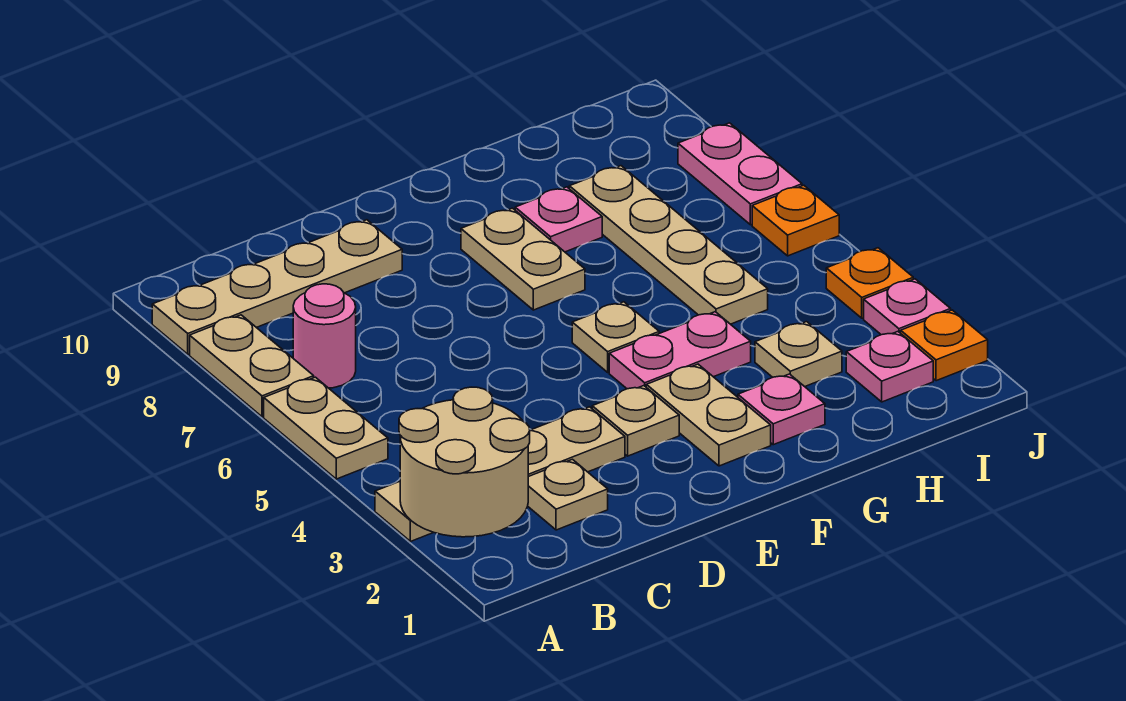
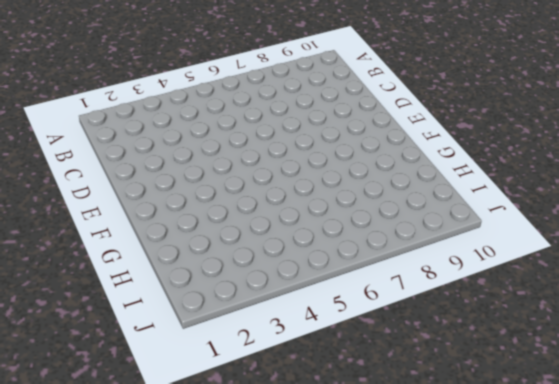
none -> tan 1x4 plate [375,407,625,542]
none -> tan 1x2 plate [264,377,388,479]
none -> tan 1x2 plate [190,315,314,417]

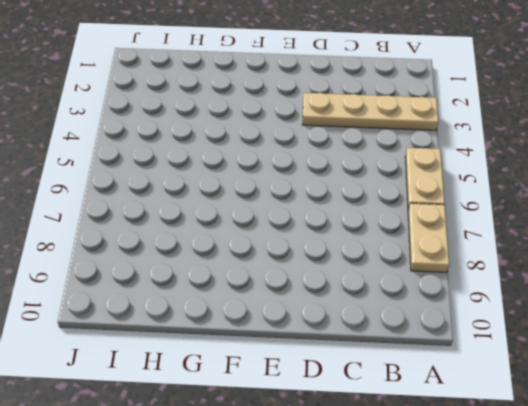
none -> tan 1x4 plate [152,220,402,354]
none -> pink 1x1 round brick [293,284,356,388]
none -> tan 1x1 plate [528,459,608,530]

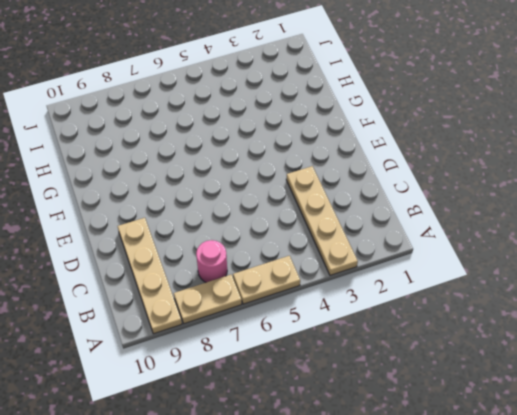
none -> tan 1x1 plate [528,459,608,530]
none -> tan 1x1 plate [592,386,679,456]
none -> tan 1x2 plate [646,364,771,466]

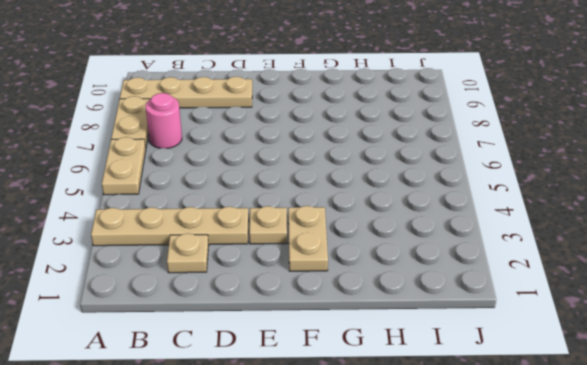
none -> pink 1x2 plate [609,312,751,389]
none -> tan 1x1 plate [572,302,659,372]
none -> tan 1x2 plate [461,208,585,310]

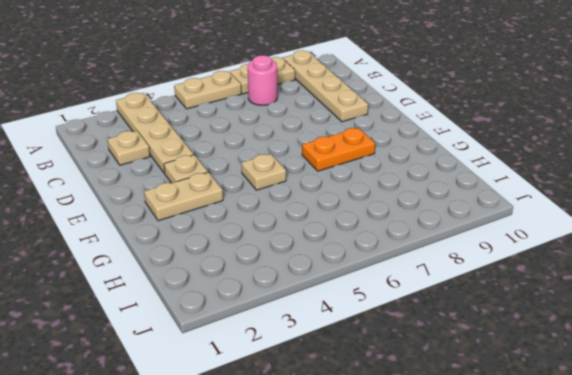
orange 1x2 plate [302,128,375,171] -> tan 1x2 plate [461,208,585,310]
none -> pink 1x2 plate [609,312,751,389]
none -> pink 1x1 plate [738,374,825,445]
none -> pink 1x1 plate [515,187,602,252]

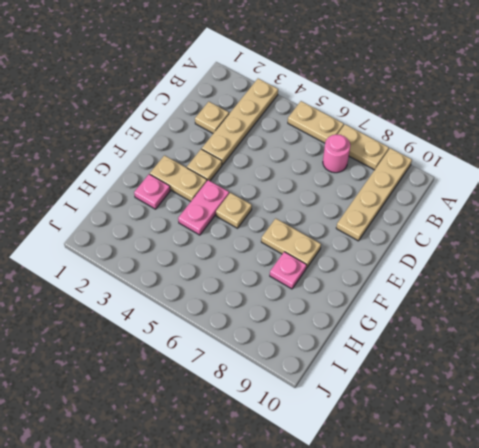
none -> tan 1x1 plate [755,322,842,387]
none -> tan 1x4 plate [569,166,768,324]
none -> pink 1x1 plate [846,332,933,402]

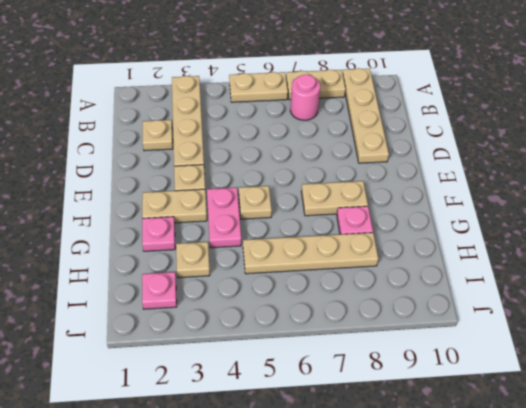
none -> orange 1x1 plate [901,310,988,381]
none -> pink 1x1 plate [864,279,951,335]
none -> orange 1x1 plate [826,248,913,318]

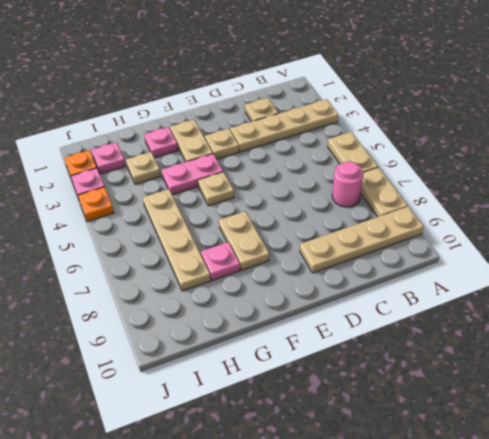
none -> orange 1x1 plate [752,185,839,256]
none -> pink 1x2 plate [678,123,802,225]
none -> tan 2x2 round brick [399,387,530,537]

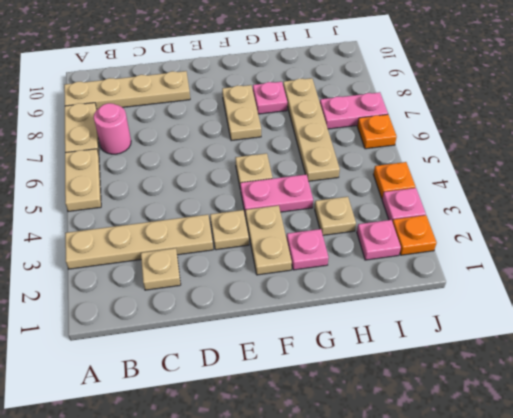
pink 1x2 plate [320,92,388,129] -> pink 1x2 plate turned to [678,123,802,225]
none -> tan 2x2 round brick [399,387,530,537]

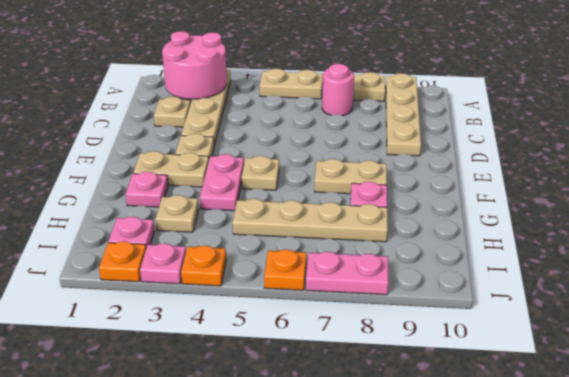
pink 2x2 round brick [162,31,227,99] -> tan 2x2 round brick [399,387,530,537]

